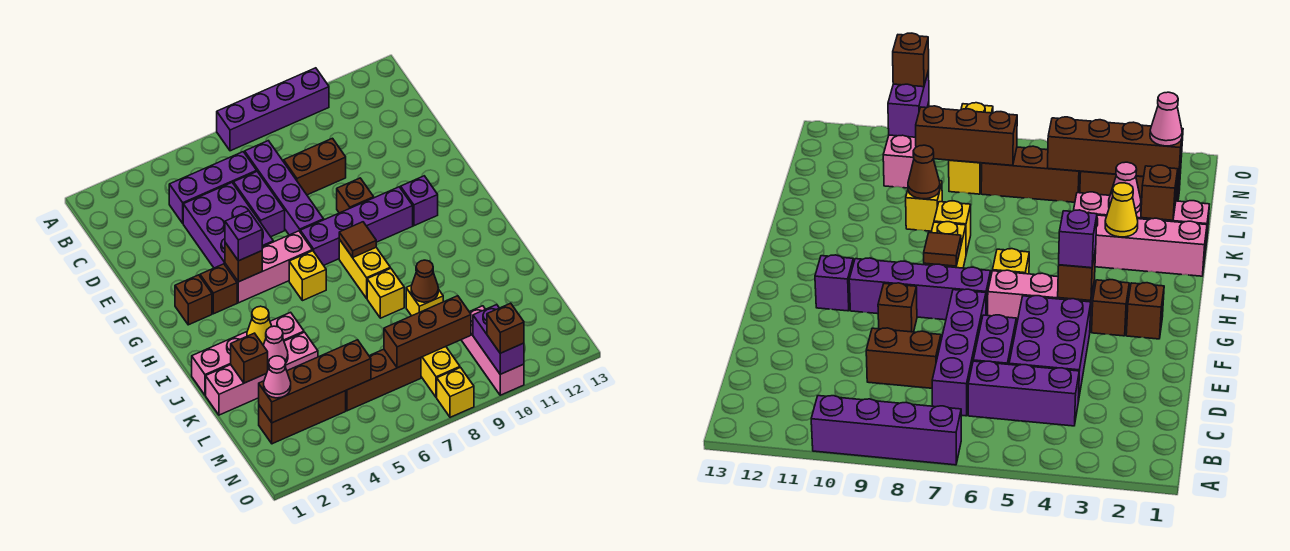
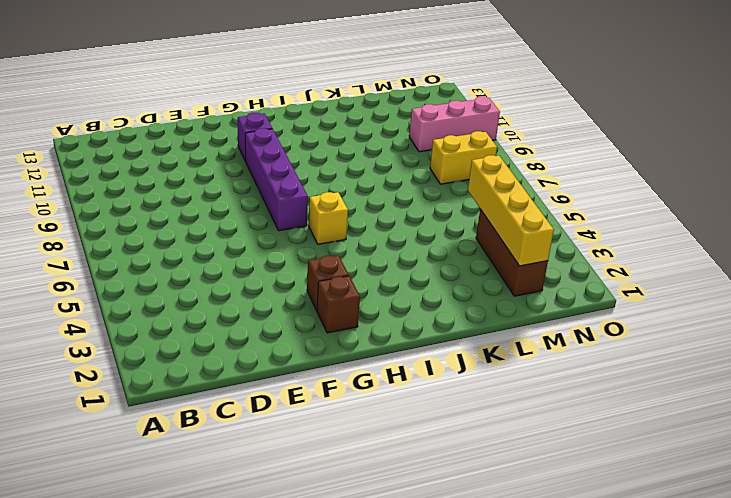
yellow 1x4 brick [468,155,554,266] -> brown 1x4 brick [259,340,371,423]
none -> purple 1x4 brick [217,68,329,151]
none -> purple 1x3 brick [169,152,257,223]
none -> purple 1x4 brick [245,141,324,235]
none -> purple 2x3 brick [183,183,273,268]

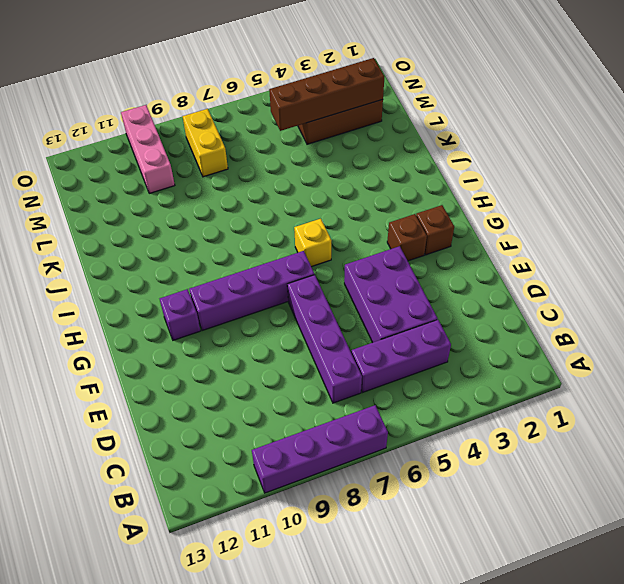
none -> purple 1x2 brick [233,172,285,237]
none -> brown 1x2 brick [284,138,346,195]
none -> brown 1x1 brick [337,178,374,213]
none -> pink 1x3 brick [225,231,312,303]

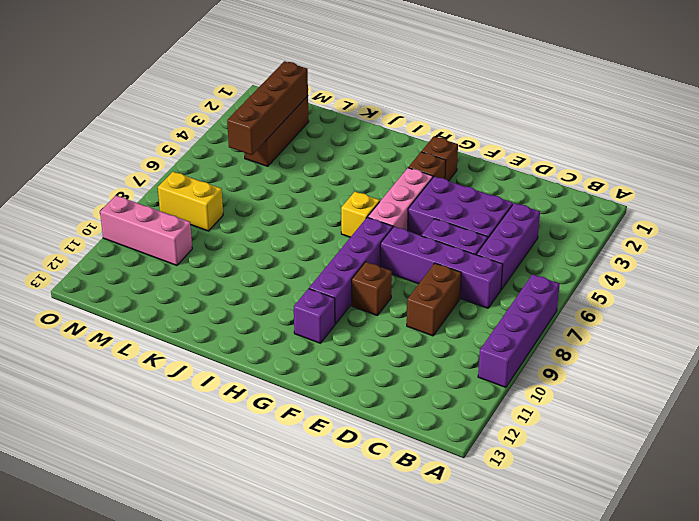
none -> yellow 1x2 brick [339,239,390,298]
none -> pink 1x4 brick [192,312,304,395]
none -> yellow 1x1 brick [367,268,404,318]
none -> pink 1x4 brick [206,332,318,415]

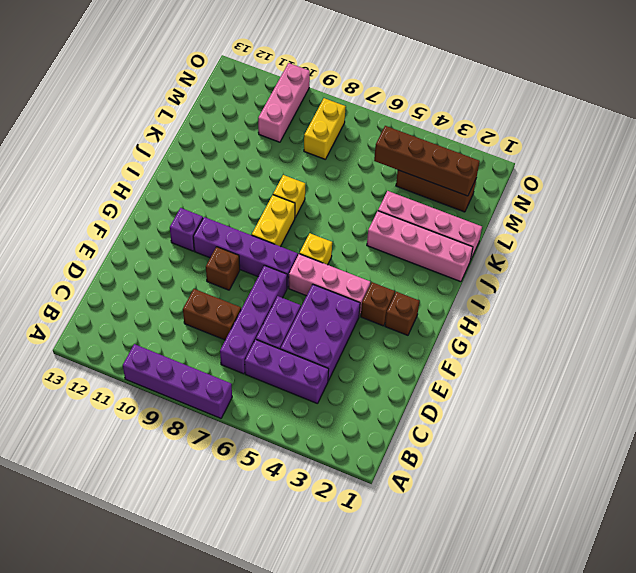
none -> yellow 1x1 brick [406,286,443,316]
none -> brown 1x3 brick [346,349,421,411]
none -> yellow 1x1 brick [437,368,474,417]
none -> brown 1x1 brick [225,243,262,282]

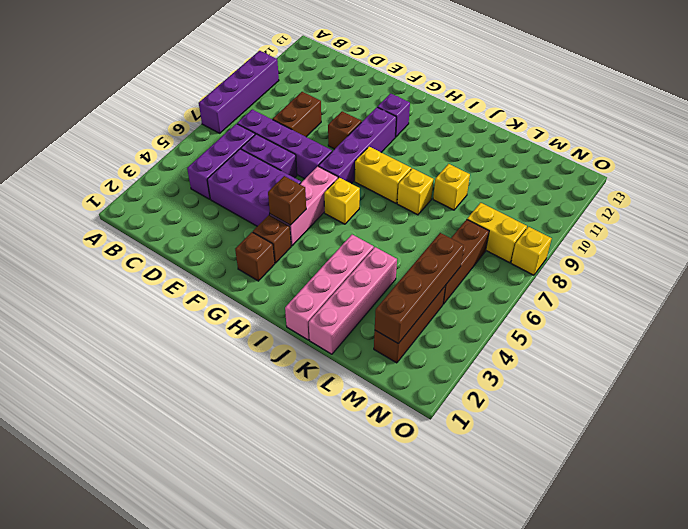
none -> pink 1x3 brick [462,306,524,395]
none -> brown 1x1 tile [339,222,376,257]
none -> yellow 1x1 cone [247,306,272,345]
none -> brown 1x1 brick [231,333,268,383]

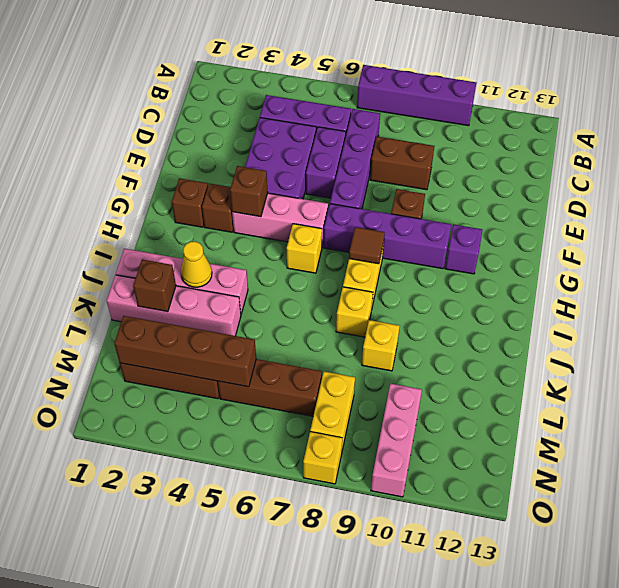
none -> pink 1x1 cone [263,326,288,367]
none -> brown 1x1 cone [411,260,438,302]
none -> brown 1x3 brick [384,296,471,368]
none -> purple 1x2 brick [473,305,524,374]

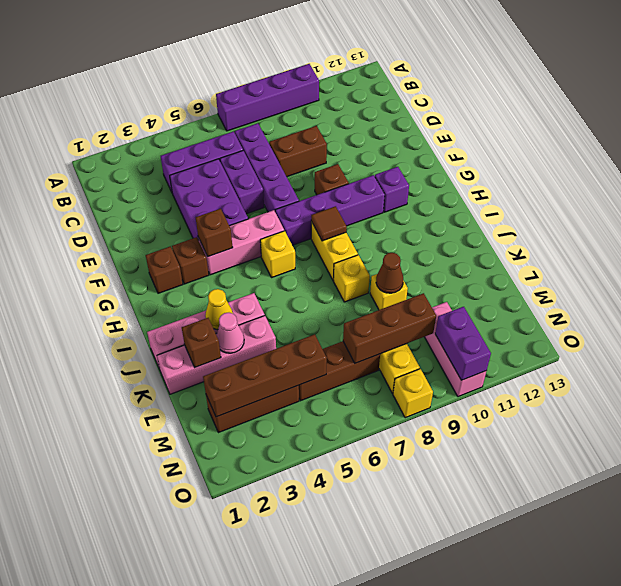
none -> purple 1x1 brick [225,211,262,261]
none -> pink 1x1 cone [264,356,291,398]
none -> brown 1x1 brick [487,303,524,353]

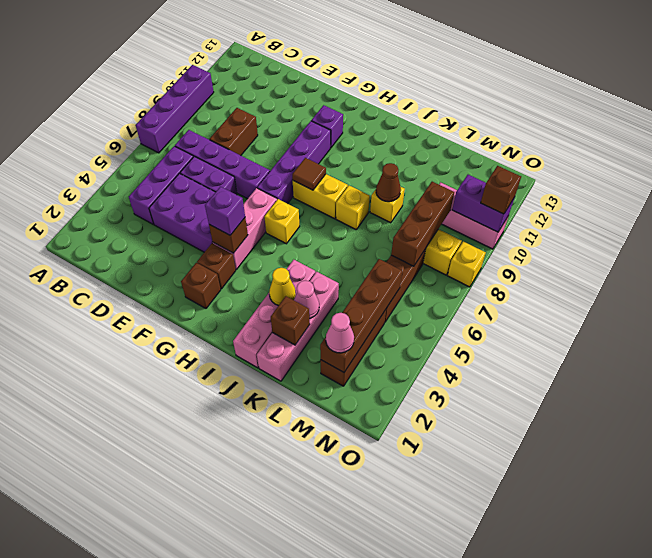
none -> brown 1x1 brick [337,178,374,213]

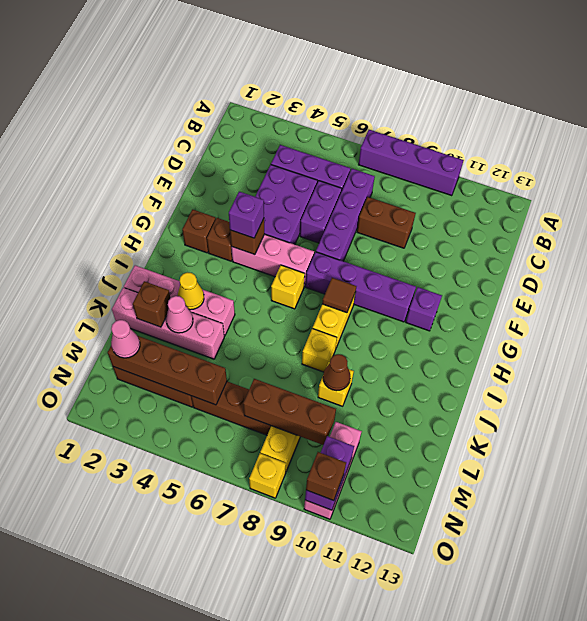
none -> brown 1x1 brick [337,178,374,213]

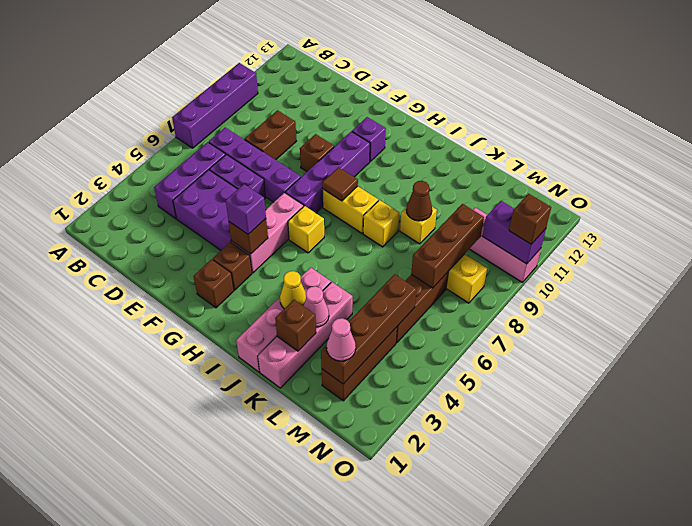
none -> yellow 1x1 brick [437,368,474,417]

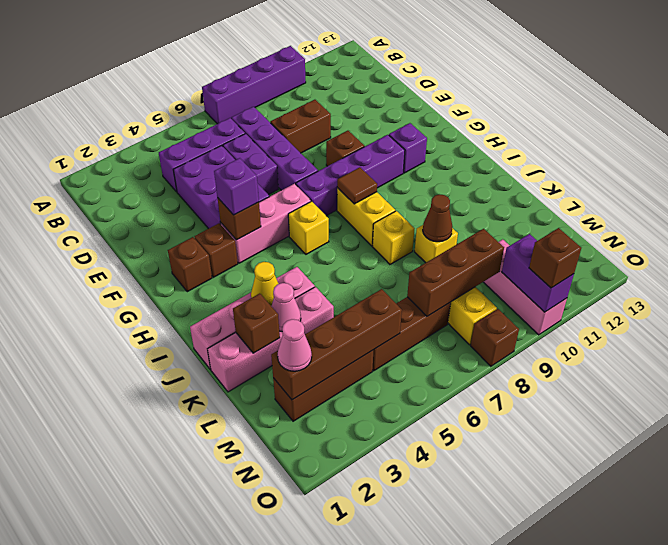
brown 1x1 brick [471,309,519,366] -> yellow 1x1 brick [437,368,474,417]

